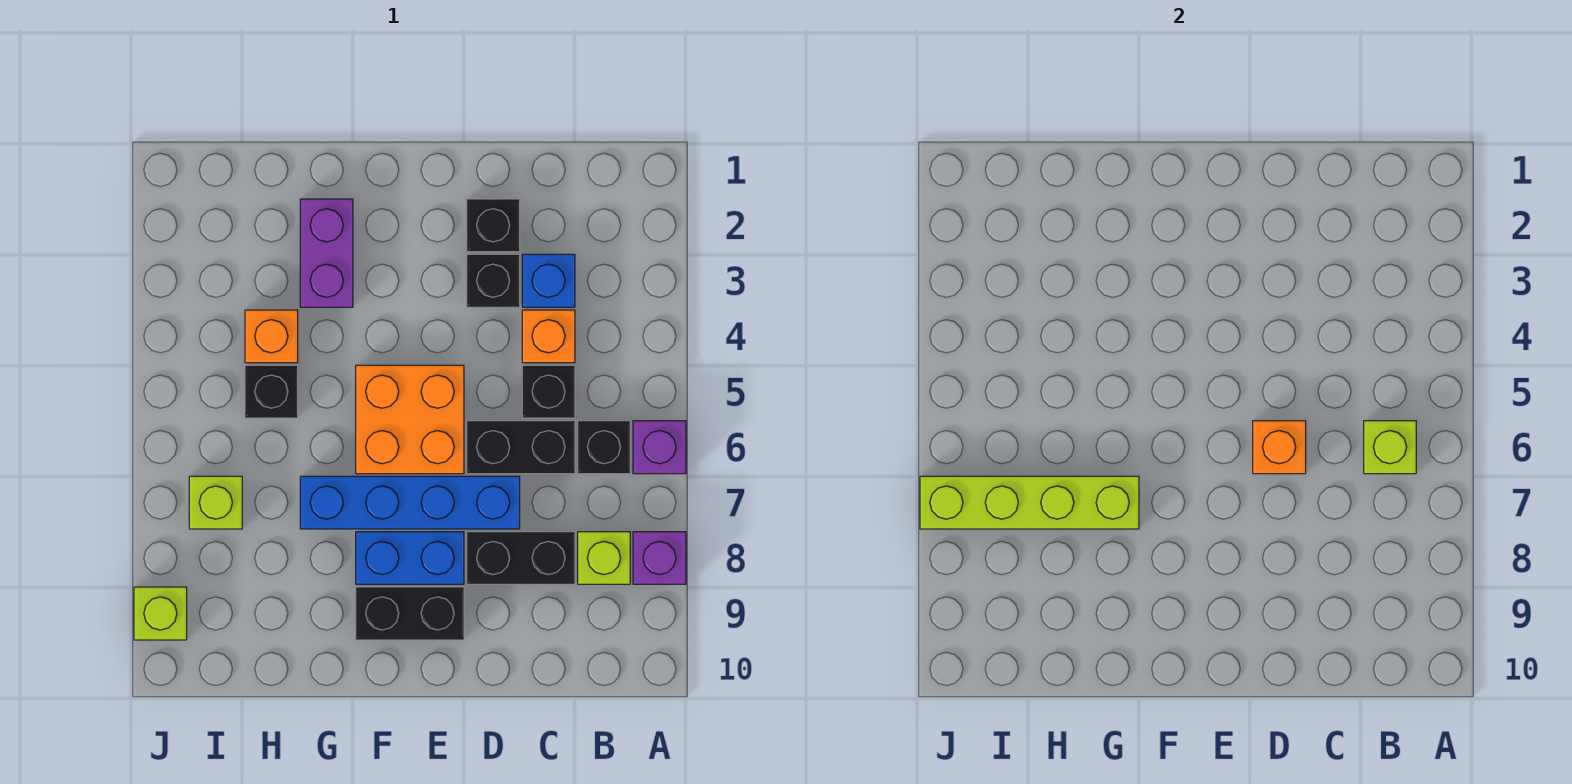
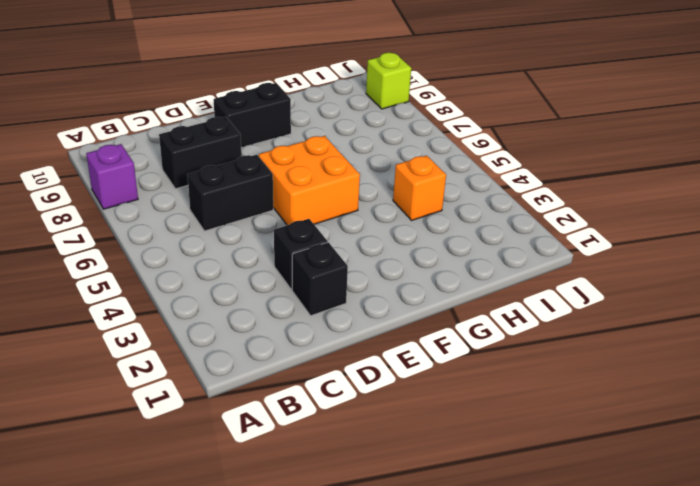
none -> purple 1x1 brick [633,421,686,474]
none -> black 1x1 brick [578,421,630,474]
none -> lime 1x1 brick [578,532,630,584]

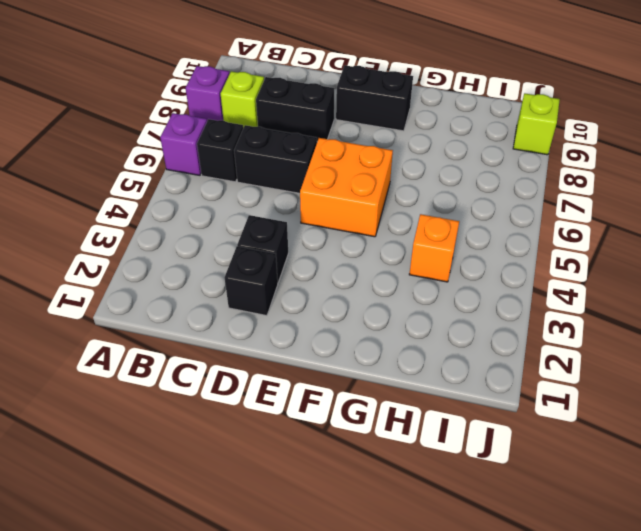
none -> blue 1x1 brick [522,254,575,307]
none -> orange 1x1 brick [522,310,575,363]
none -> black 1x1 brick [522,365,575,418]

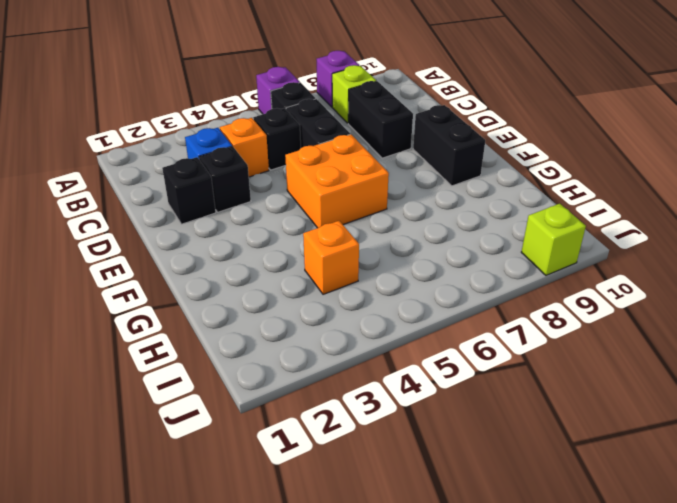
none -> blue 1x4 brick [300,476,520,529]
none -> blue 1x2 brick [356,532,464,584]
none -> purple 1x2 brick [300,199,353,307]

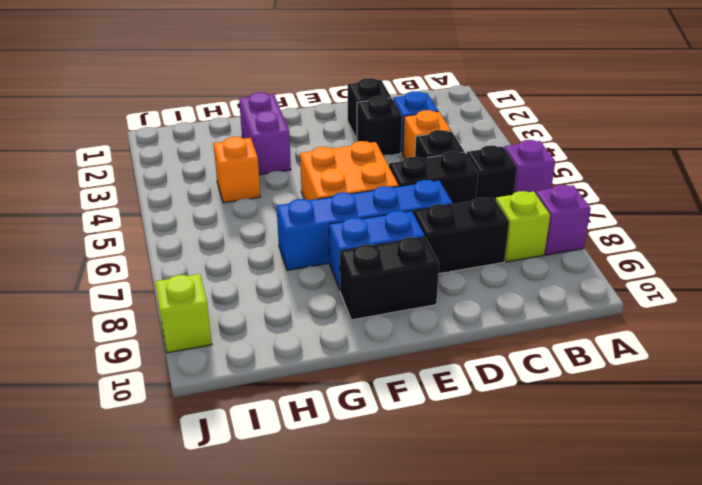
none -> black 1x1 brick [245,365,298,418]
none -> lime 1x1 brick [189,476,242,529]
none -> lime 1x1 brick [1364,421,1416,474]

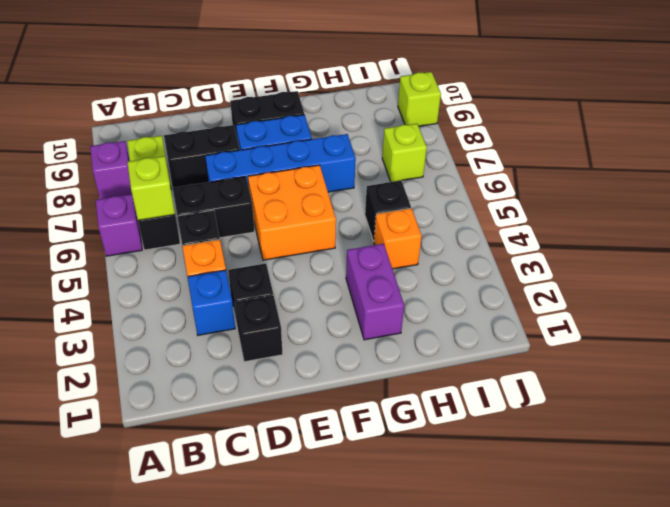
none -> orange 1x1 brick [1253,421,1306,474]
none -> lime 1x4 brick [920,476,1139,529]

